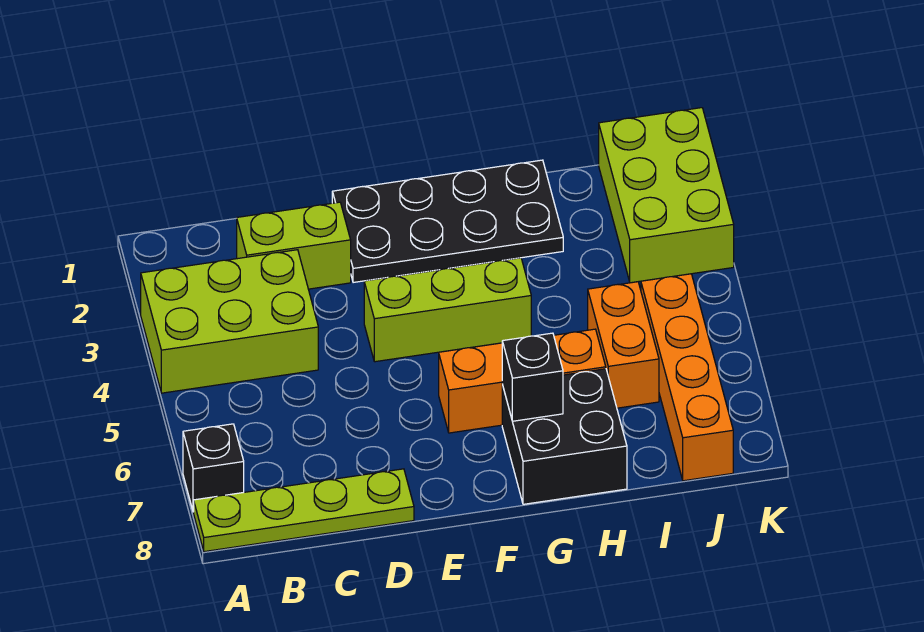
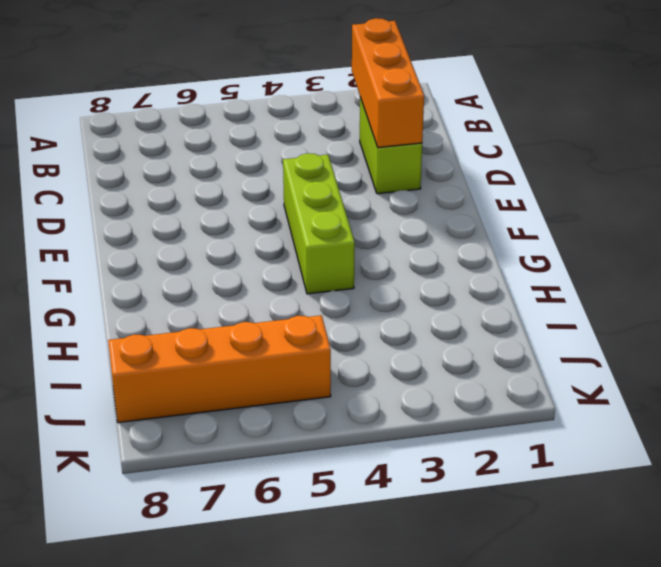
orange 1x3 brick [352,18,424,148] -> orange 1x3 brick moved to [439,329,606,433]
none -> lime 2x3 brick [141,250,318,393]
none -> black 1x1 brick [183,424,244,512]
none -> lime 1x4 plate [194,469,414,552]

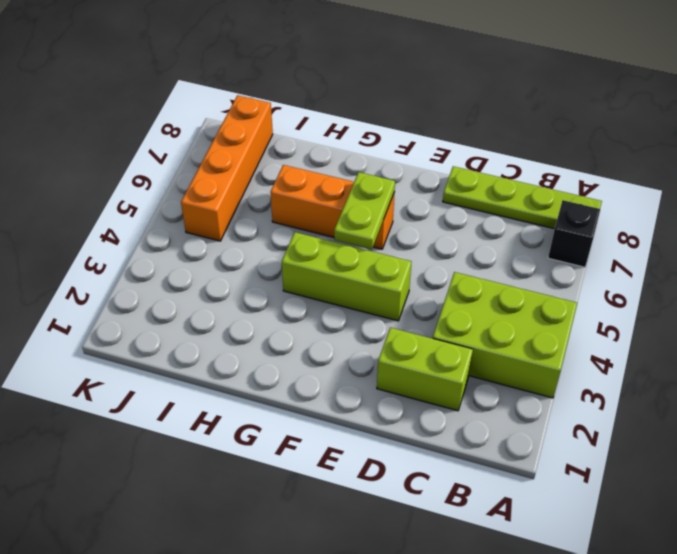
lime 1x2 plate [334,172,395,249] -> none
none -> black 2x4 plate [332,160,563,283]
none -> black 2x2 brick [502,369,627,504]
none -> orange 1x2 brick [588,282,659,408]

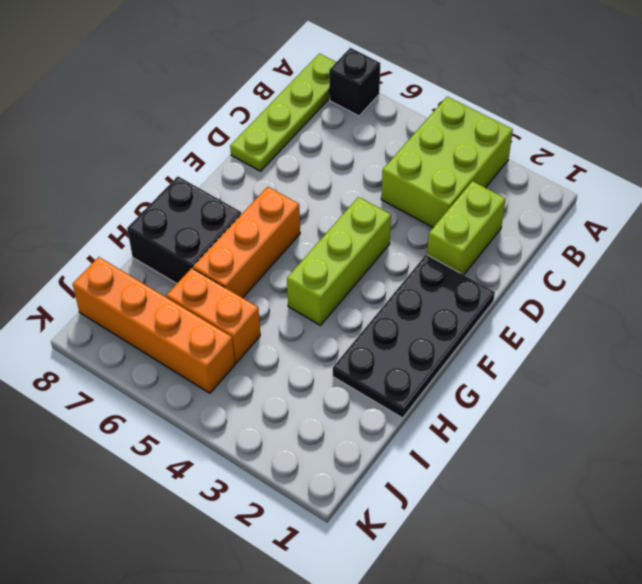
none -> lime 2x3 brick [599,108,734,283]
none -> black 1x1 brick [502,333,563,421]

